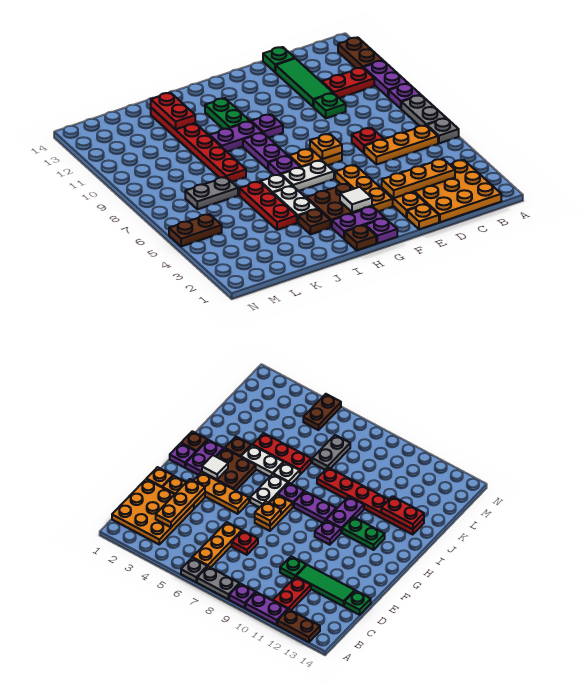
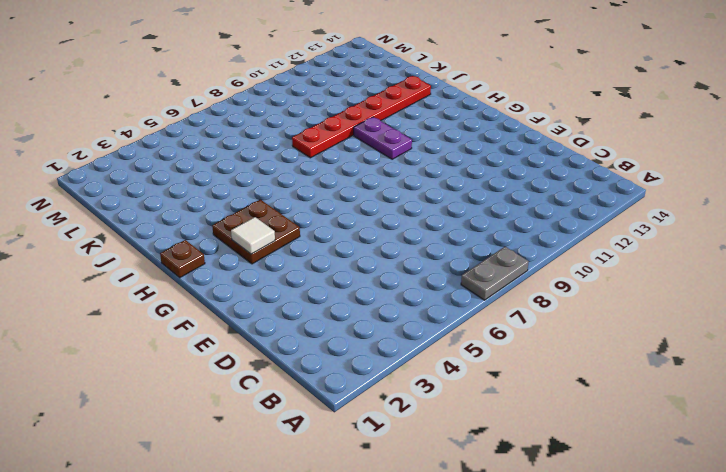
none -> grey 1x1 plate [426,118,459,143]
none -> purple 1x1 plate [389,84,420,109]
none -> purple 1x2 plate [363,61,408,97]
none -> brown 1x2 plate [338,37,383,68]

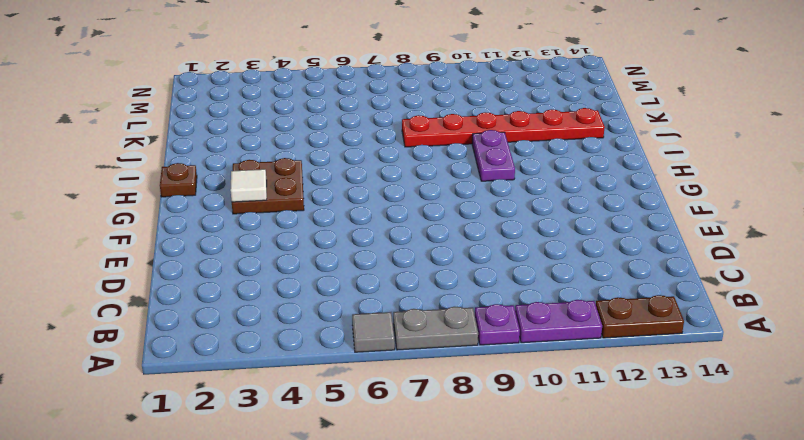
grey 1x1 tile [352,312,395,352] -> grey 1x1 plate [426,118,459,143]
none -> orange 3x3 plate [414,160,501,222]
none -> orange 1x3 plate [364,125,438,165]
none -> red 1x2 plate [322,67,374,98]
none -> red 1x1 plate [352,128,383,153]

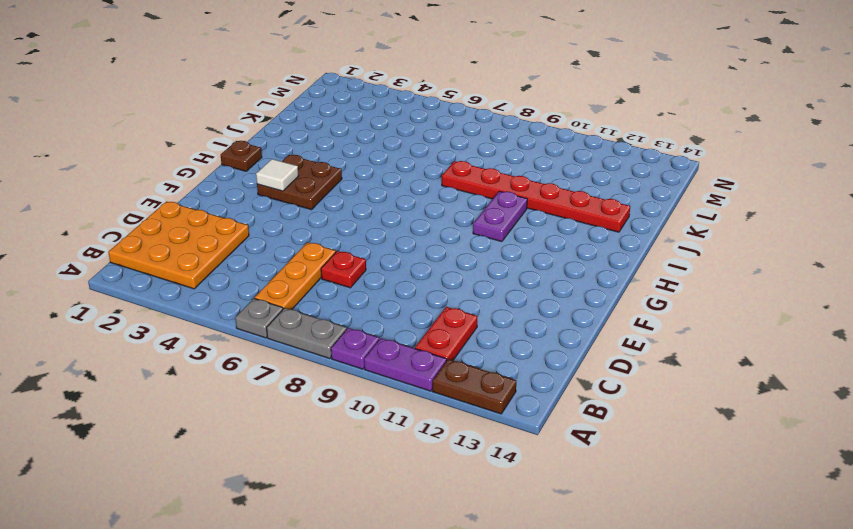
none -> green 1x1 plate [314,93,346,118]
none -> green 1x3 tile [276,58,333,107]
none -> green 1x1 plate [263,47,295,72]
none -> orange 1x1 plate [407,204,439,229]

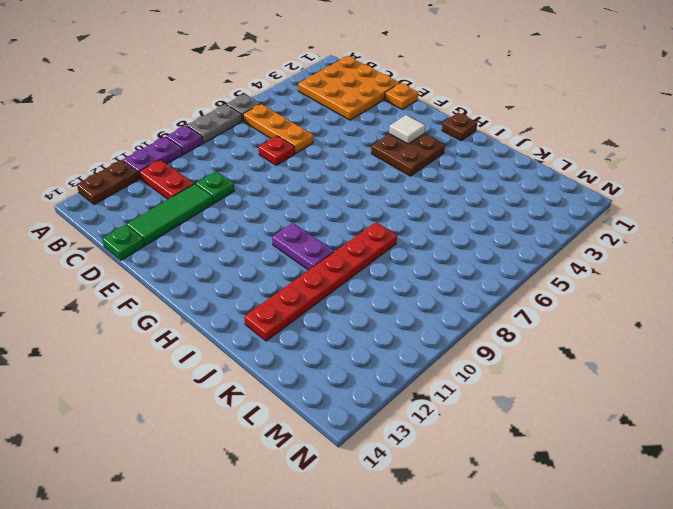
none -> orange 1x2 plate [382,188,426,218]
none -> orange 1x3 plate [335,165,393,212]
none -> orange 1x2 plate [289,149,342,167]
none -> purple 1x1 plate [365,218,397,243]

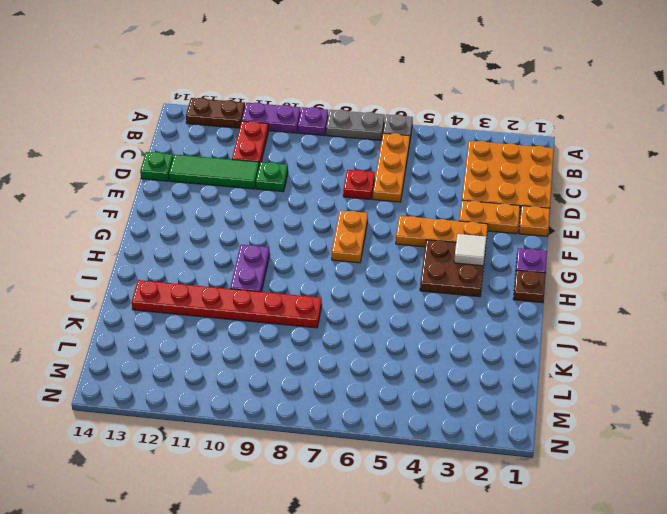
none -> purple 1x2 plate [332,207,384,239]
none -> white 1x2 plate [281,160,334,191]
none -> purple 1x1 plate [251,114,283,138]
none -> purple 1x1 plate [268,156,300,175]

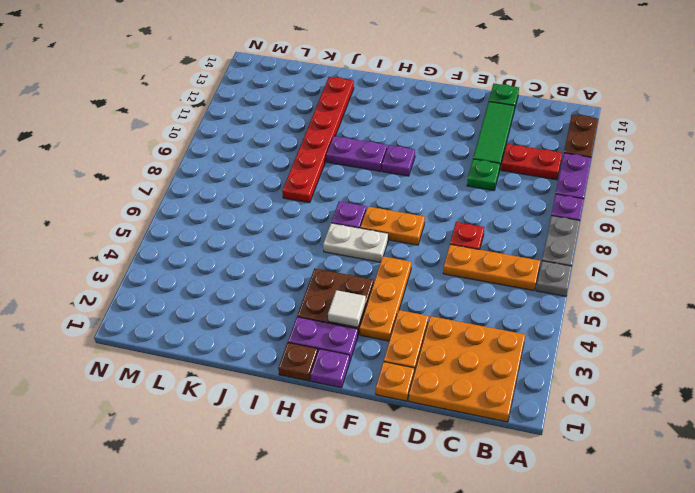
none -> purple 1x2 plate [243,133,288,169]
none -> green 1x2 plate [205,98,249,129]
none -> brown 1x1 plate [298,209,330,234]
none -> white 1x2 plate [273,186,317,223]

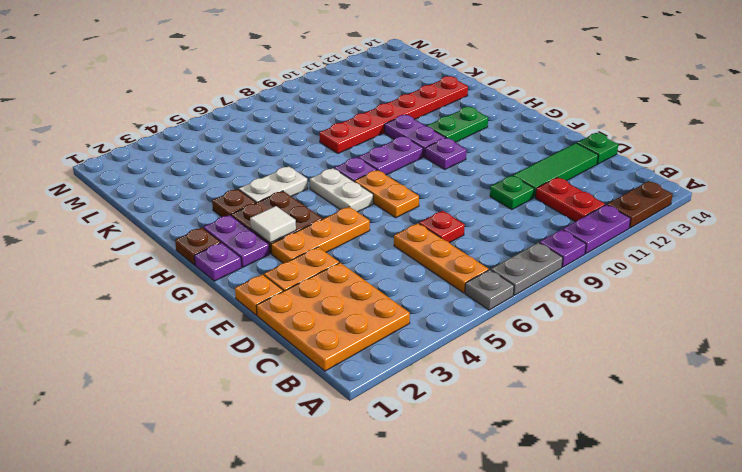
none -> white 1x1 plate [260,175,292,193]
none -> red 1x3 plate [240,182,297,230]
none -> grey 1x2 plate [185,177,238,209]
none -> brown 1x2 plate [169,214,222,247]

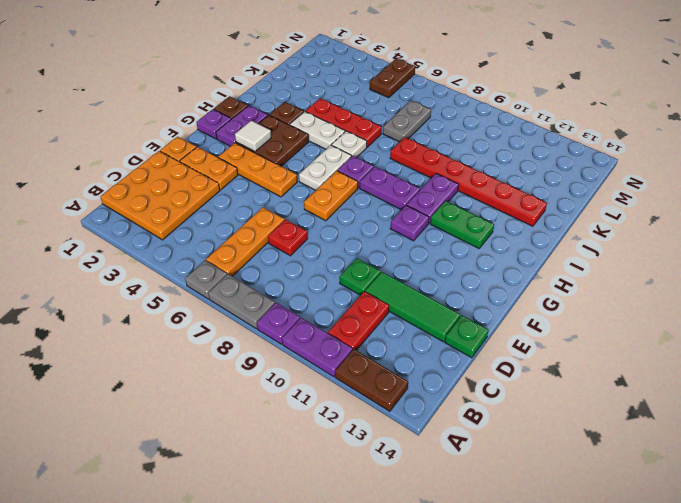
none -> orange 1x3 plate [382,159,455,198]
none -> orange 1x1 plate [310,134,342,159]
none -> red 1x2 plate [151,93,195,130]

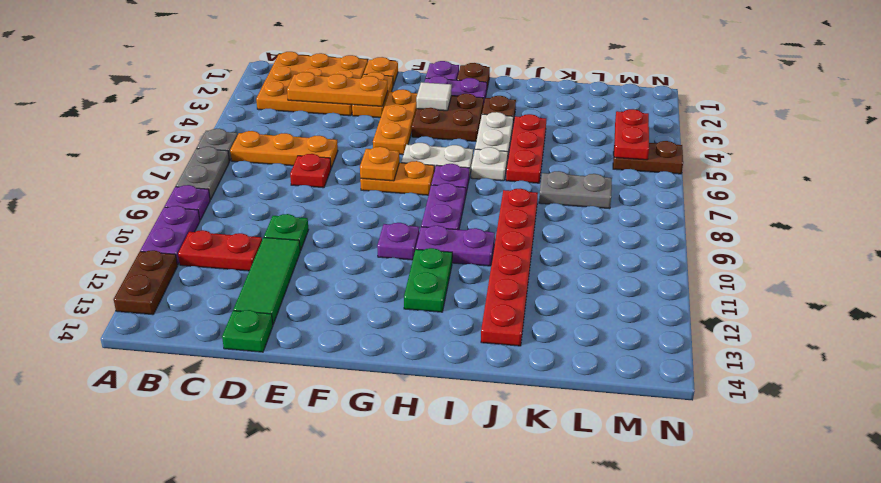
red 1x2 plate [614,109,649,160] -> red 1x2 plate moved to [151,93,195,130]

